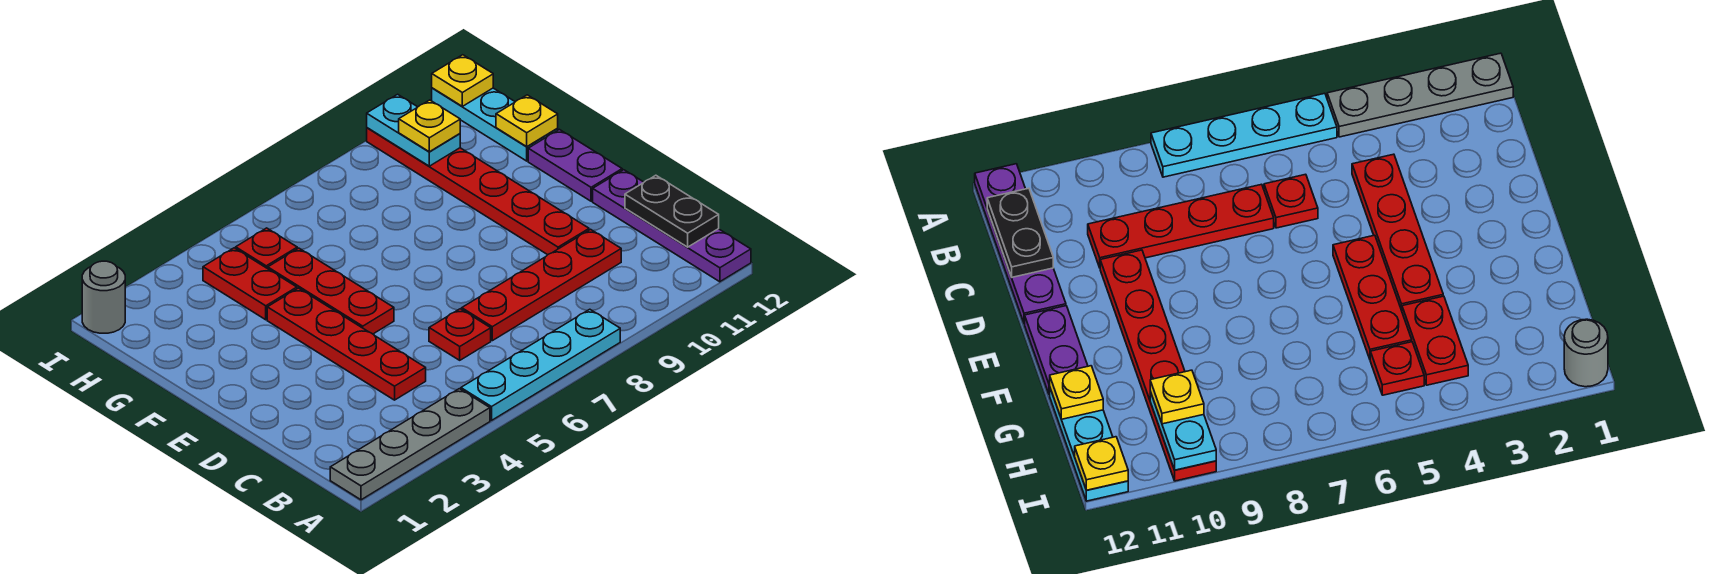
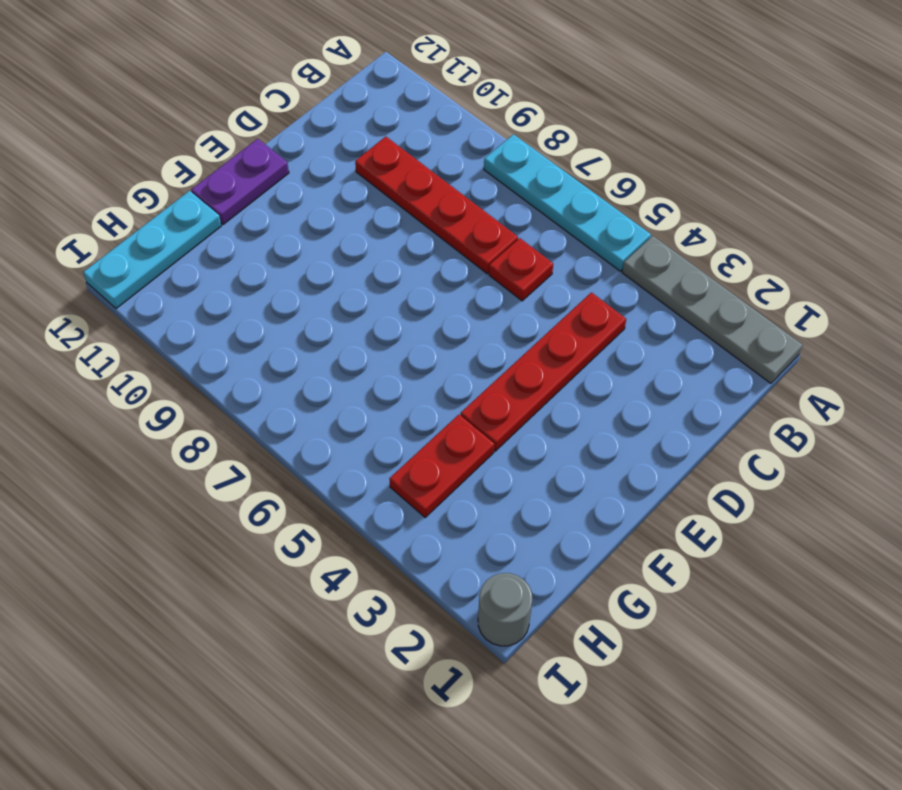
none -> purple 1x4 plate [593,170,751,282]
none -> red 1x6 plate [367,128,589,255]
none -> red 1x3 plate [268,248,394,334]

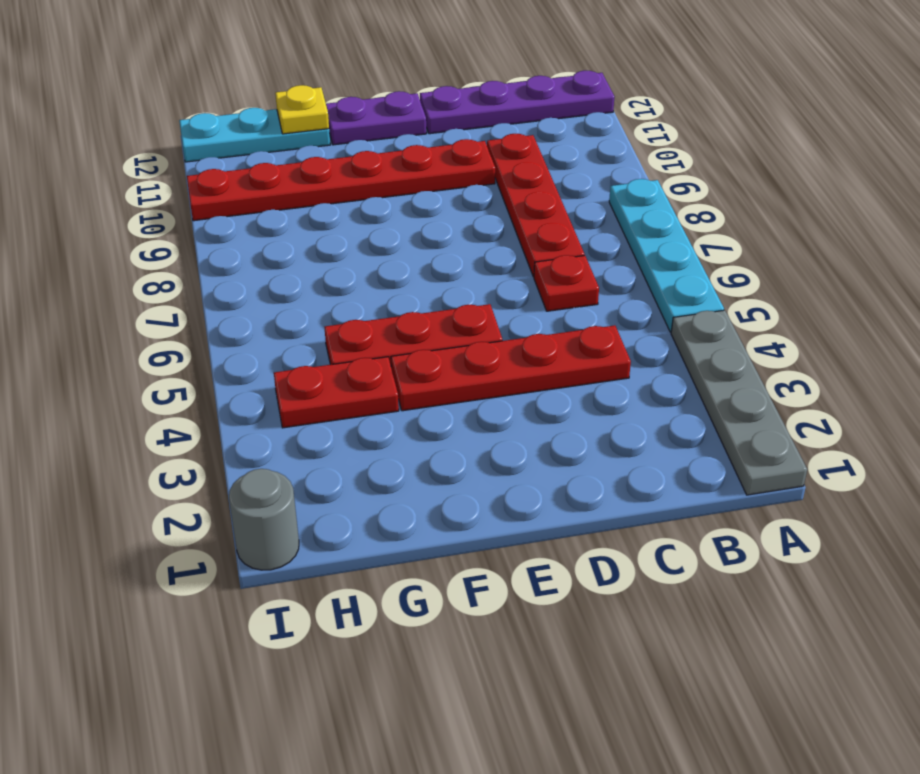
none -> red 1x1 plate [236,228,297,269]
none -> black 1x2 plate [625,175,719,247]
none -> cyan 1x2 plate [367,94,460,166]

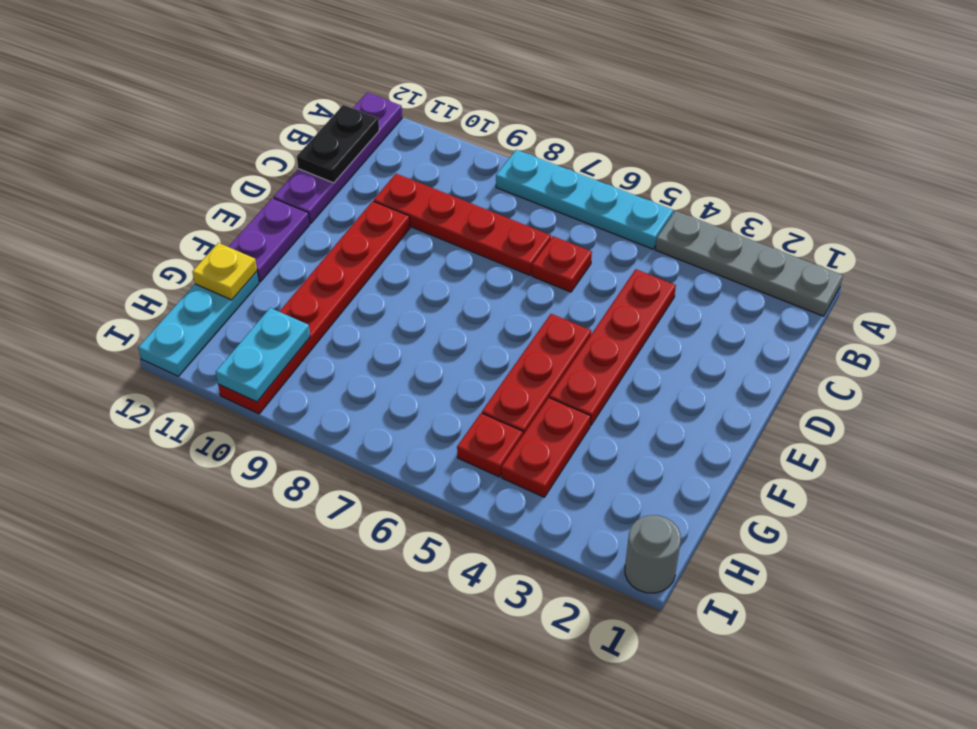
none -> yellow 1x1 plate [432,55,493,106]
none -> yellow 1x1 plate [399,100,460,152]

